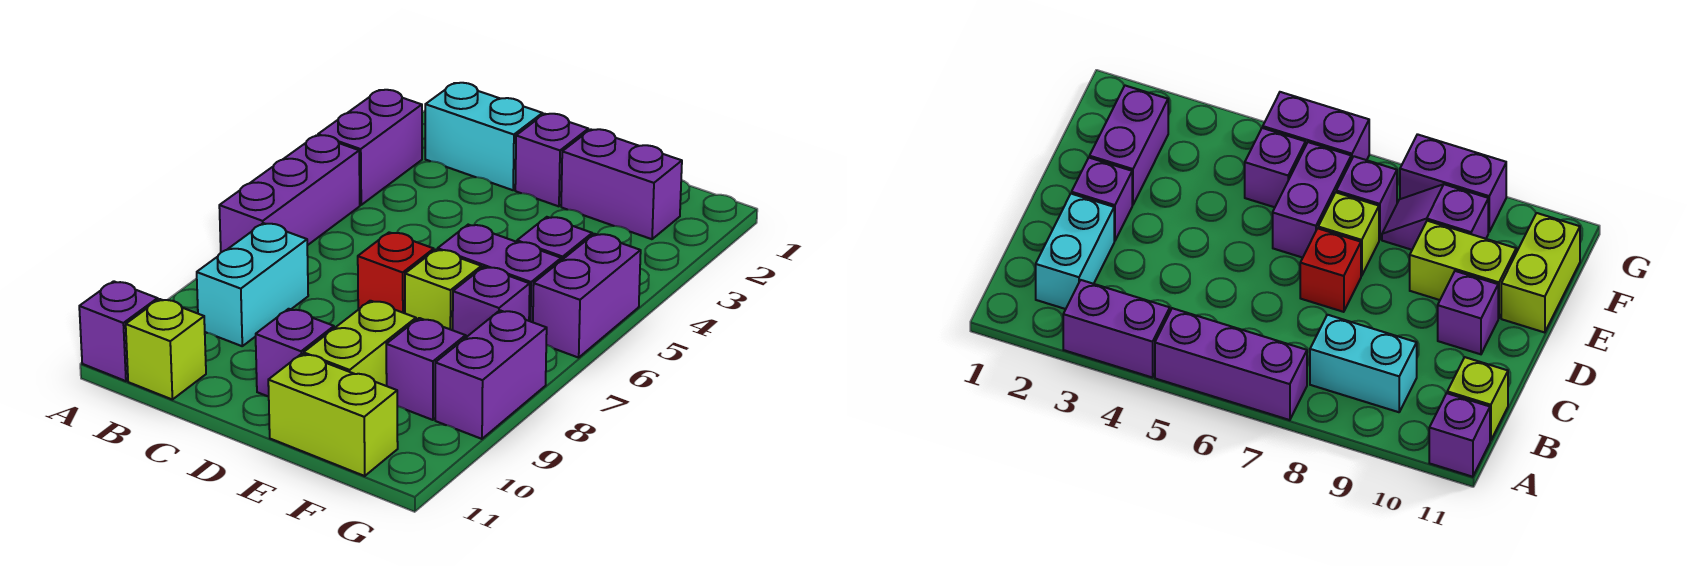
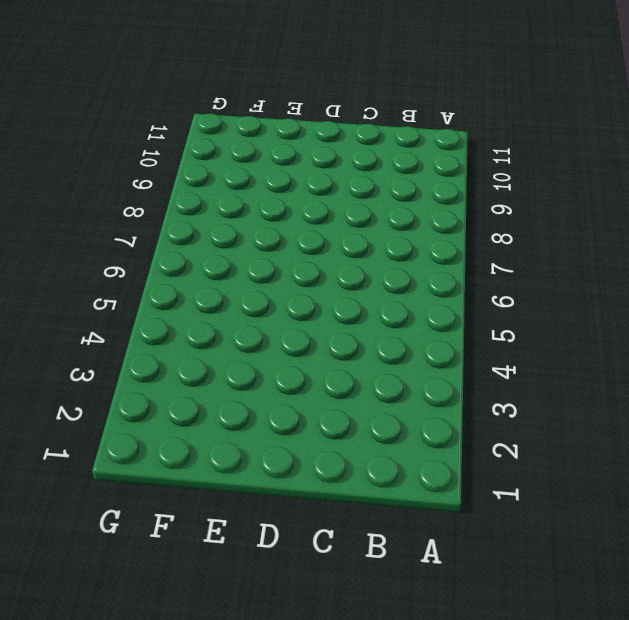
none -> purple 1x2 brick [318,90,422,205]
none -> purple 1x3 brick [219,135,360,252]
none -> purple 1x1 brick [79,281,158,381]

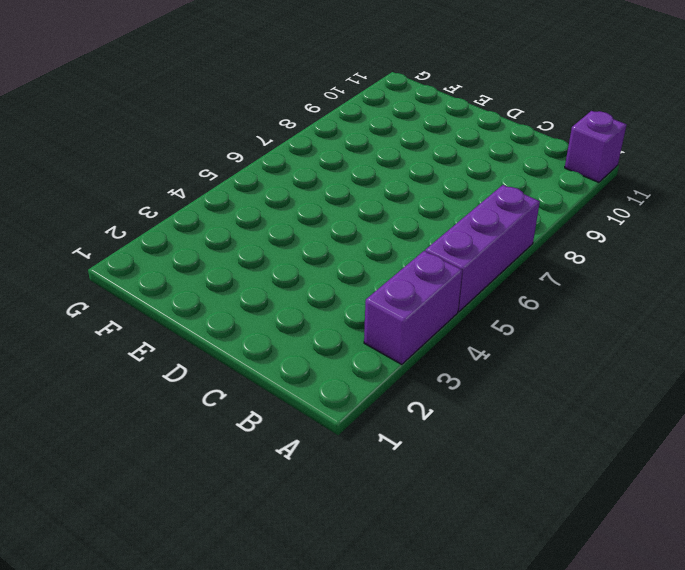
none -> cyan 1x2 brick [425,83,543,190]
none -> cyan 1x2 brick [197,223,308,346]
none -> lime 1x1 brick [126,299,206,399]

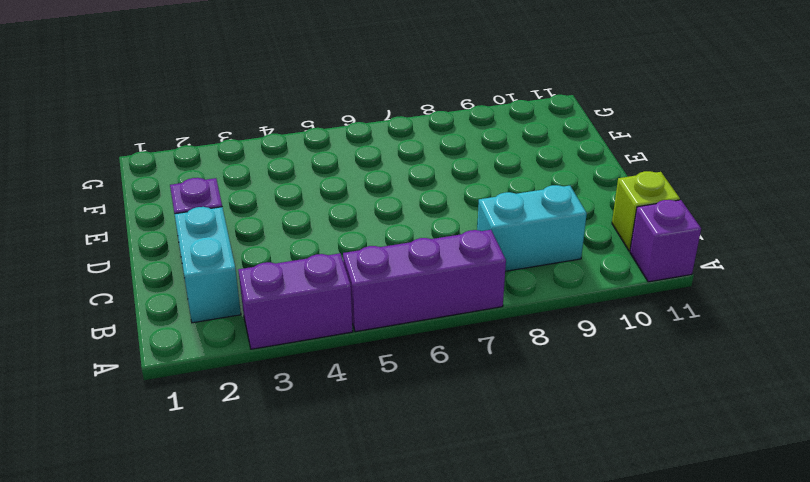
none -> red 1x1 brick [358,232,434,313]
none -> purple 1x1 brick [256,309,334,396]
none -> purple 1x2 brick [561,129,682,239]

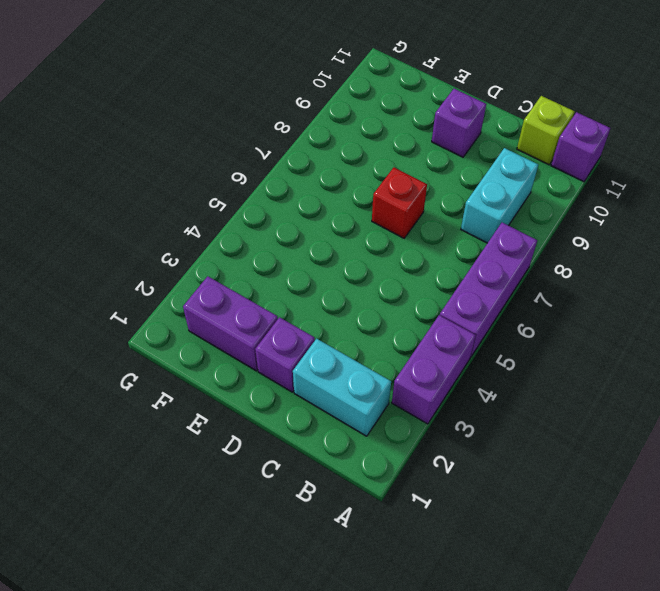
none -> purple 1x2 brick [438,225,561,322]
none -> lime 1x1 brick [405,249,481,330]
none -> lime 1x2 brick [304,301,416,386]

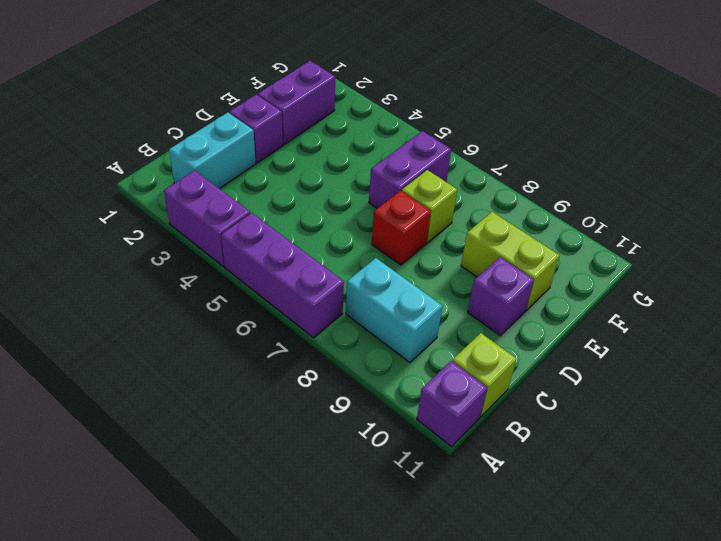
none -> lime 1x2 brick [268,354,398,476]
none -> purple 1x1 brick [517,217,592,260]
none -> purple 1x1 brick [453,267,530,336]

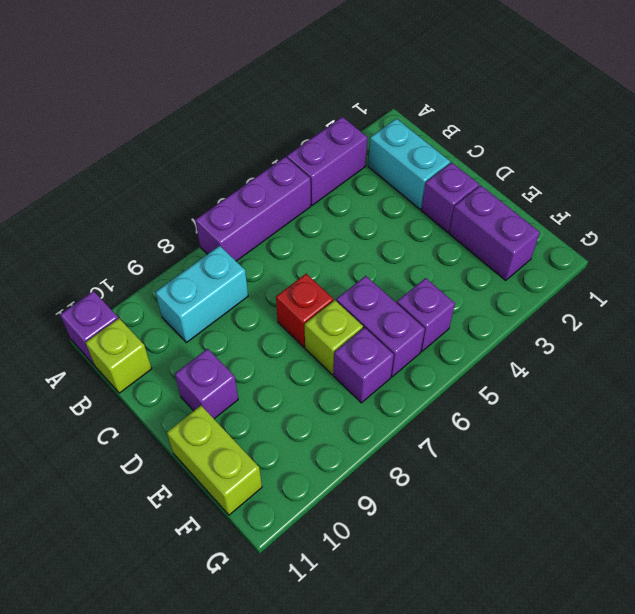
none -> lime 1x2 brick [304,301,416,386]
none -> purple 1x2 slope [386,318,467,420]
none -> purple 1x2 brick [533,234,641,358]

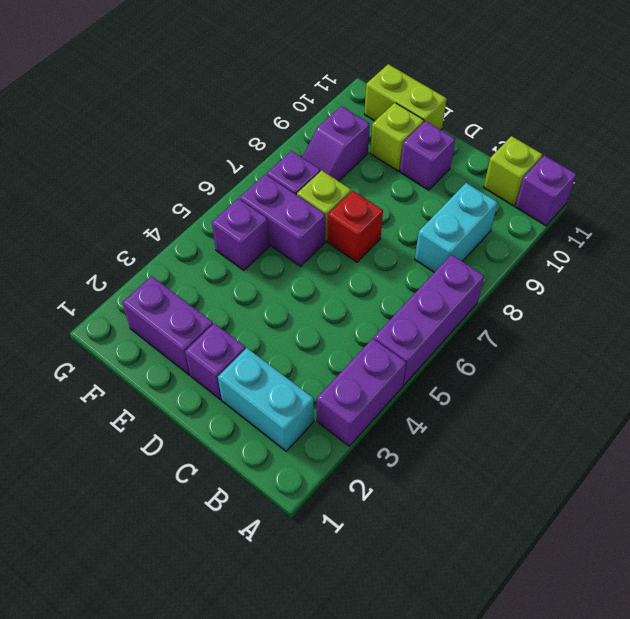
lime 1x1 brick [370,103,424,171] -> lime 1x2 brick [304,301,416,386]
none -> purple 1x2 brick [533,234,641,358]
none -> purple 1x2 brick [435,310,547,439]

